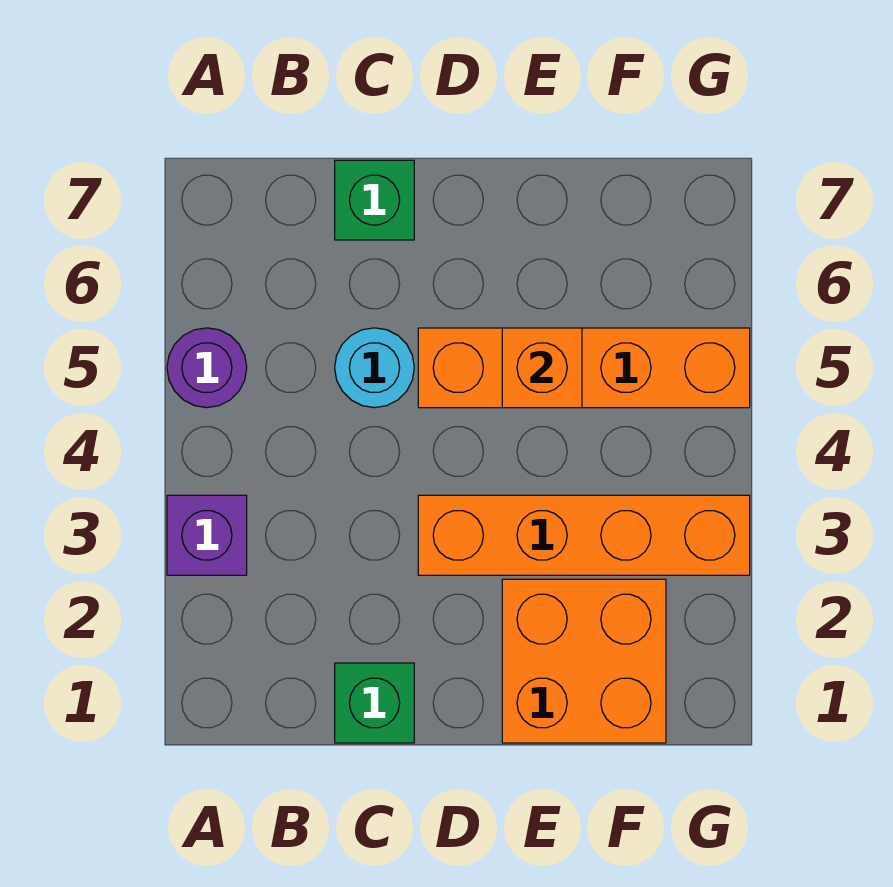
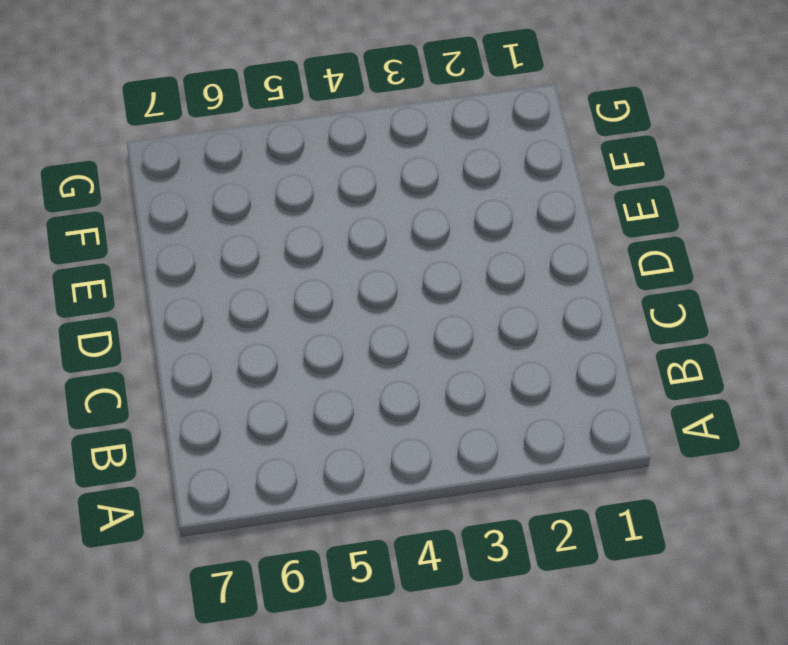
none -> purple 1x1 brick [167,495,247,575]
none -> purple 1x1 round brick [167,328,247,408]

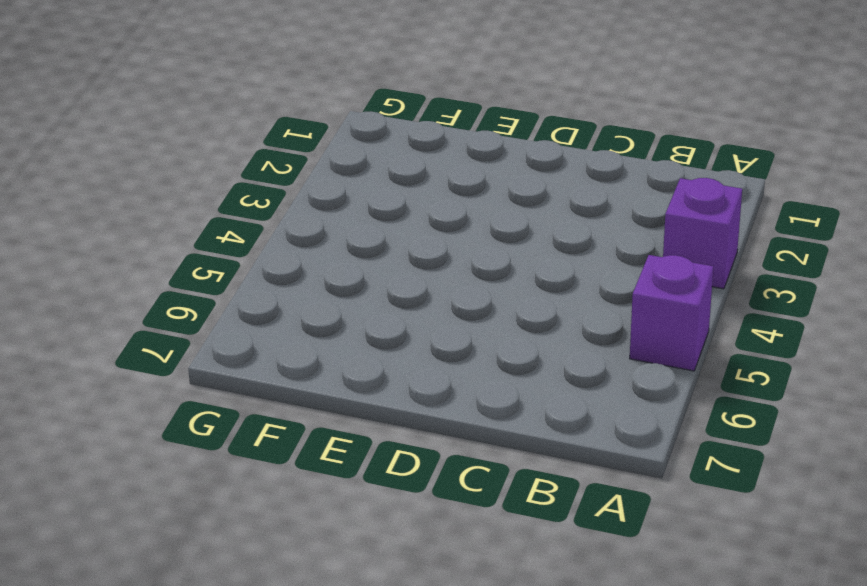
purple 1x1 brick [630,255,713,371] -> purple 1x1 round brick [167,328,247,408]
none -> green 1x1 brick [335,663,414,743]
none -> cyan 1x1 round brick [335,328,414,408]

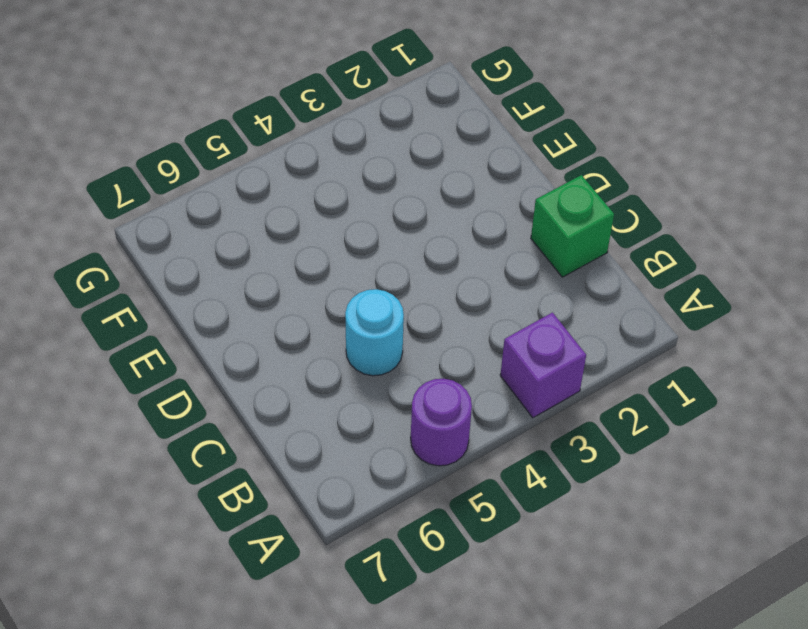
none -> green 1x1 brick [335,160,414,240]
none -> orange 1x4 brick [418,495,750,575]

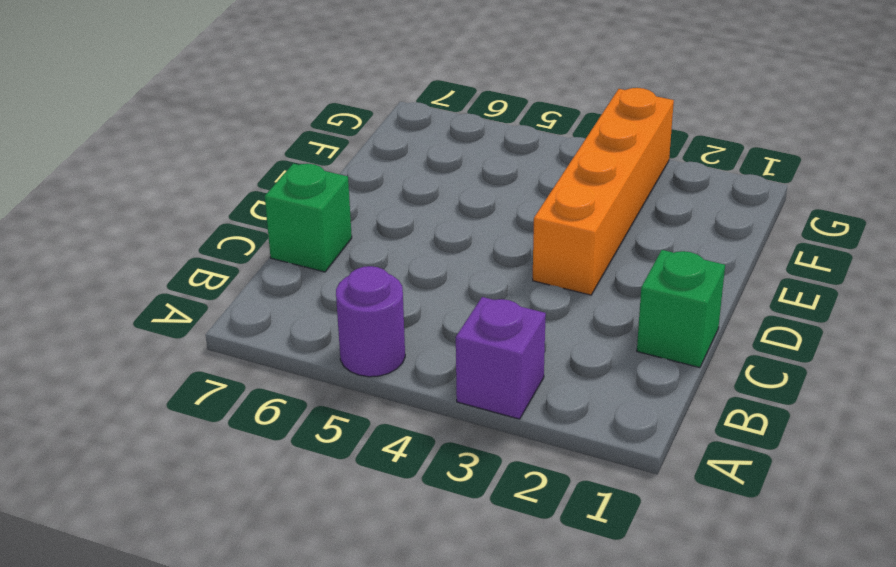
none -> cyan 1x1 round brick [335,328,414,408]
none -> orange 1x4 brick [418,328,750,408]

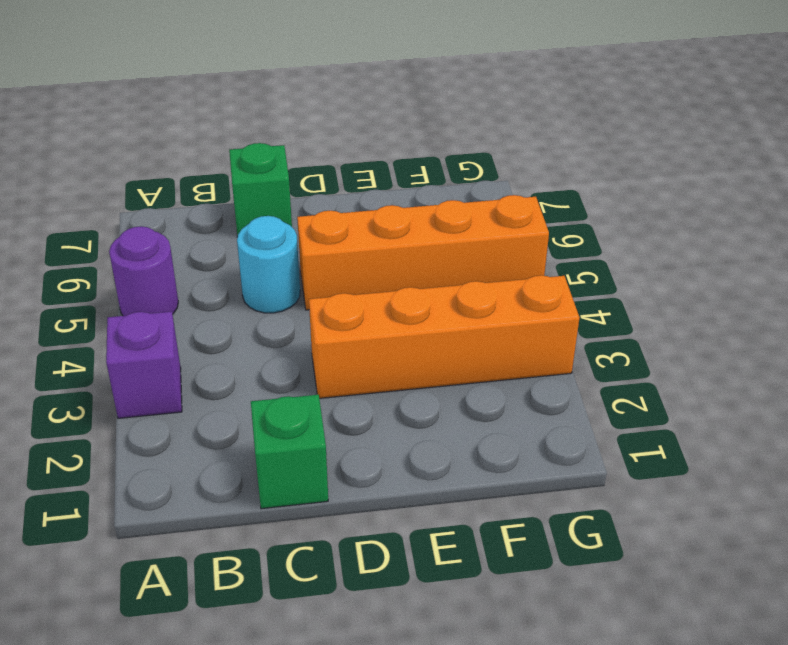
none -> orange 2x2 brick [502,579,666,743]
none -> orange 1x1 brick [502,328,582,408]

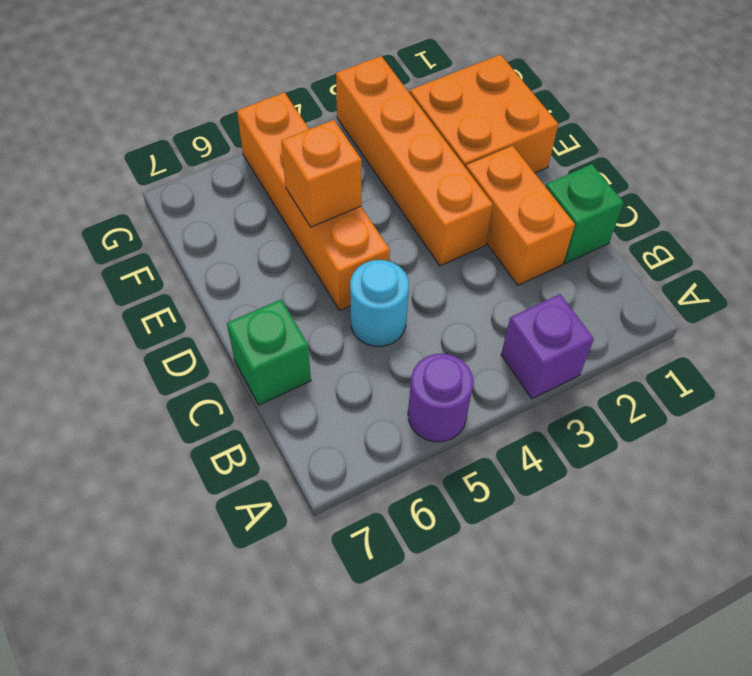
orange 1x2 brick [466,146,575,285] -> none

